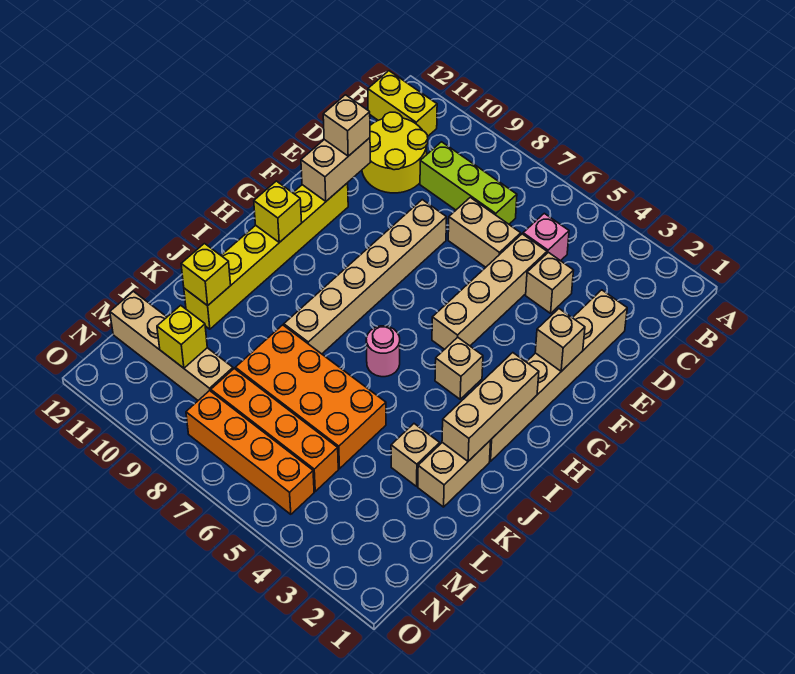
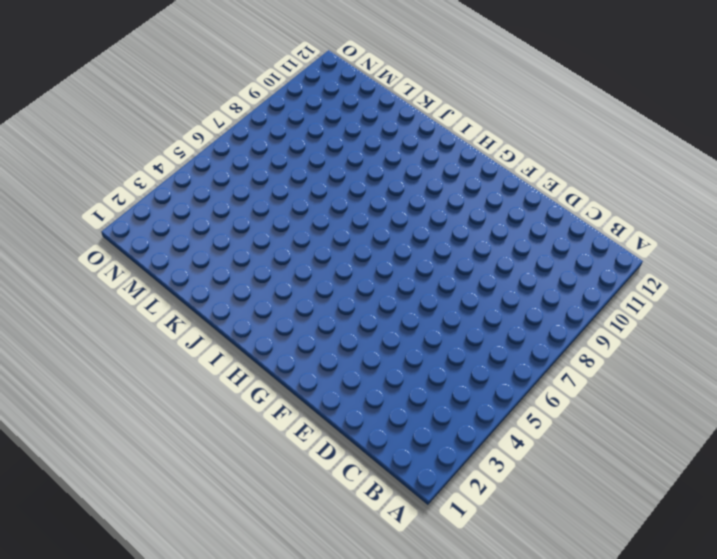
none -> yellow 1x2 brick [368,71,437,137]
none -> pink 1x1 brick [523,213,569,261]
none -> lime 1x3 brick [420,142,517,224]

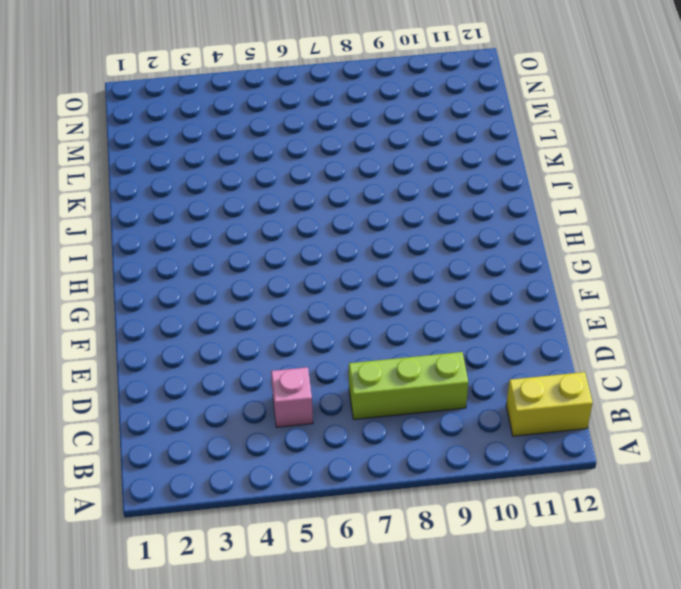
none -> yellow 2x2 round brick [362,112,428,193]
none -> tan 1x6 brick [490,290,627,461]
none -> tan 1x1 brick [526,252,574,313]

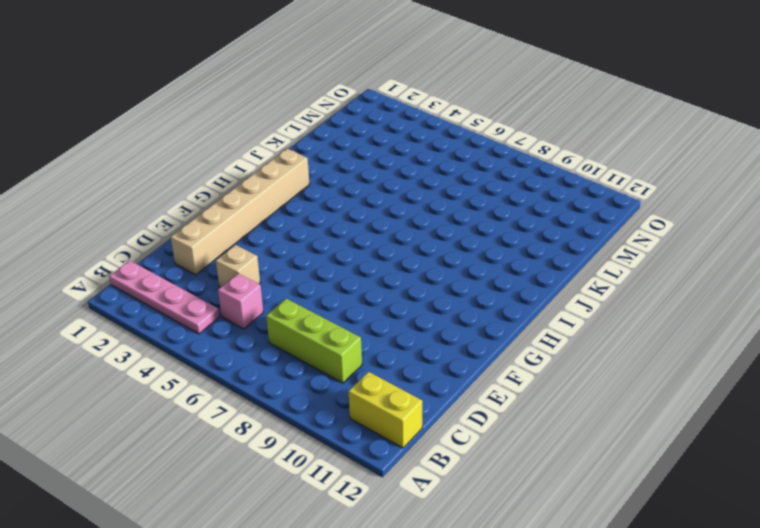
pink 1x4 plate [109,261,219,334] -> none
none -> yellow 2x2 round brick [362,112,428,193]
none -> tan 1x4 brick [432,234,547,349]
none -> tan 1x2 brick [448,197,521,267]

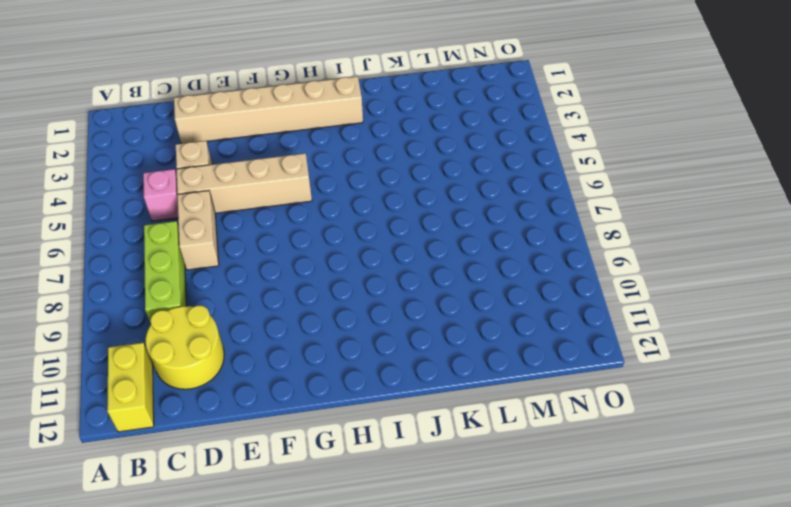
none -> tan 1x6 brick [284,200,447,354]
none -> yellow 1x6 brick [184,183,348,329]
none -> tan 1x1 brick [435,337,483,399]

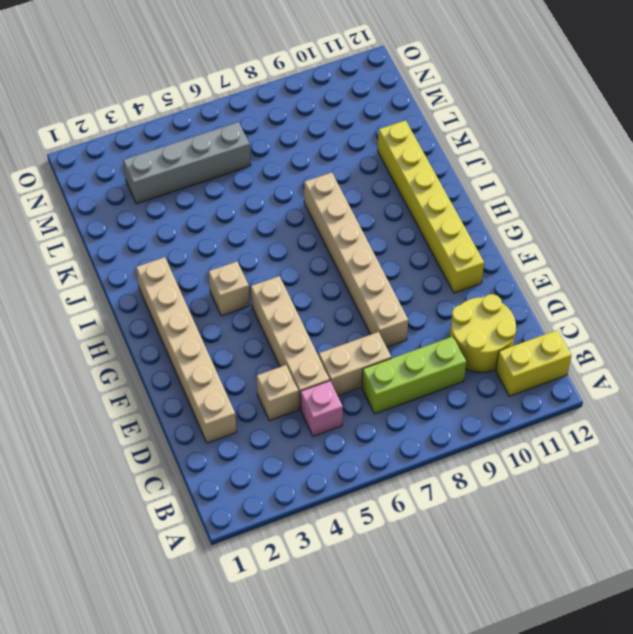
grey 1x4 brick [123,122,251,204] -> orange 1x4 brick [211,369,338,491]
none -> pink 1x1 round brick [366,326,400,377]
none -> tan 1x2 brick [418,440,491,507]
none -> tan 1x1 brick [391,424,440,486]

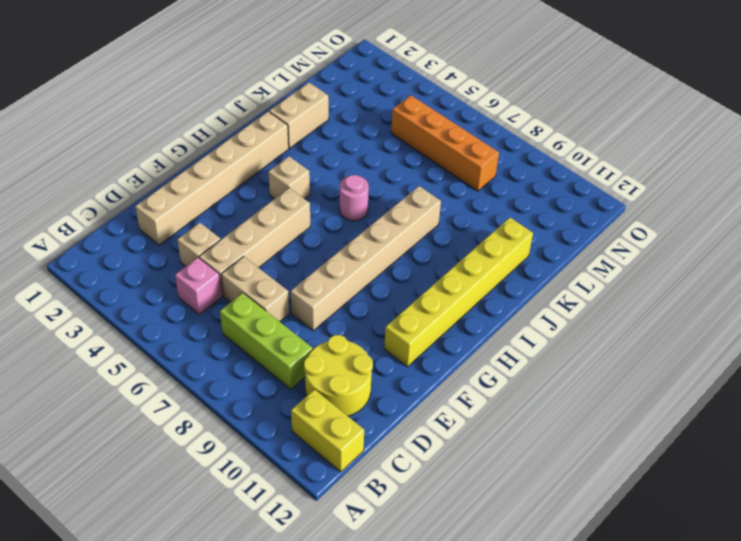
none -> tan 1x1 brick [391,424,440,486]
none -> orange 2x4 brick [235,325,386,469]
none -> tan 1x4 brick [110,291,233,400]

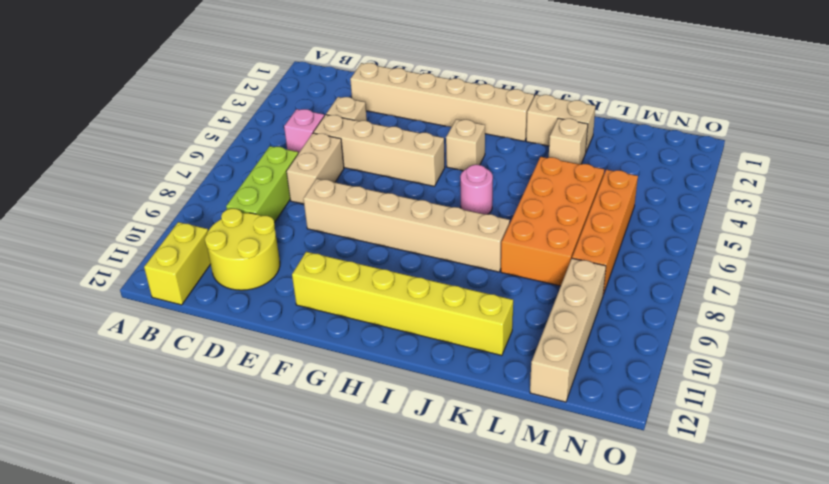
none -> orange 1x4 brick [186,391,314,514]
none -> tan 1x2 brick [301,138,370,201]
none -> tan 1x1 brick [535,309,585,371]

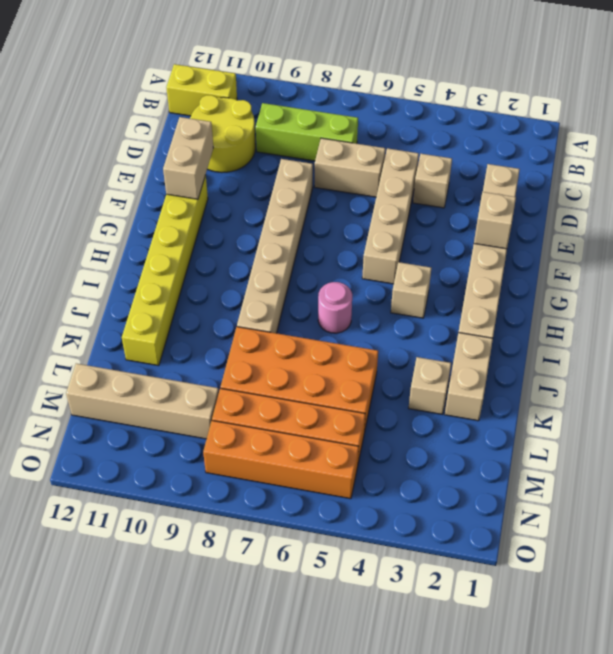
none -> pink 1x1 brick [523,213,569,261]
none -> tan 1x3 brick [442,353,539,461]
none -> yellow 1x1 brick [254,181,302,242]

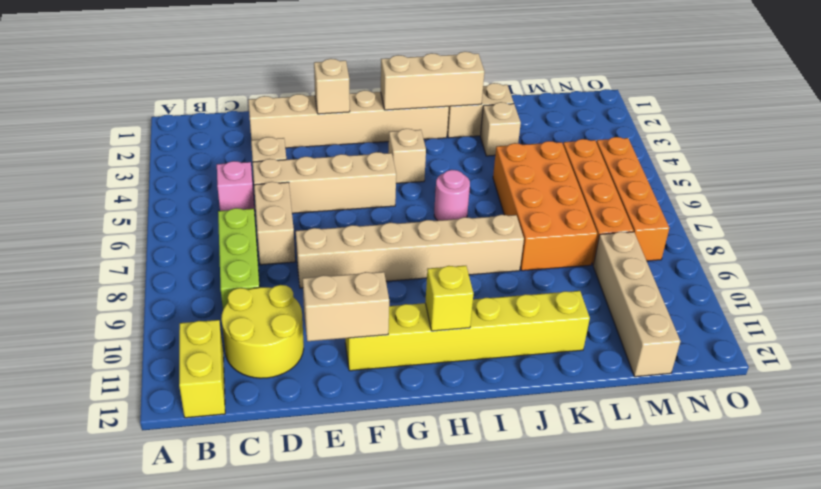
none -> yellow 1x1 brick [181,244,231,306]
none -> yellow 1x1 brick [157,305,207,368]
none -> tan 1x1 brick [323,95,370,156]

